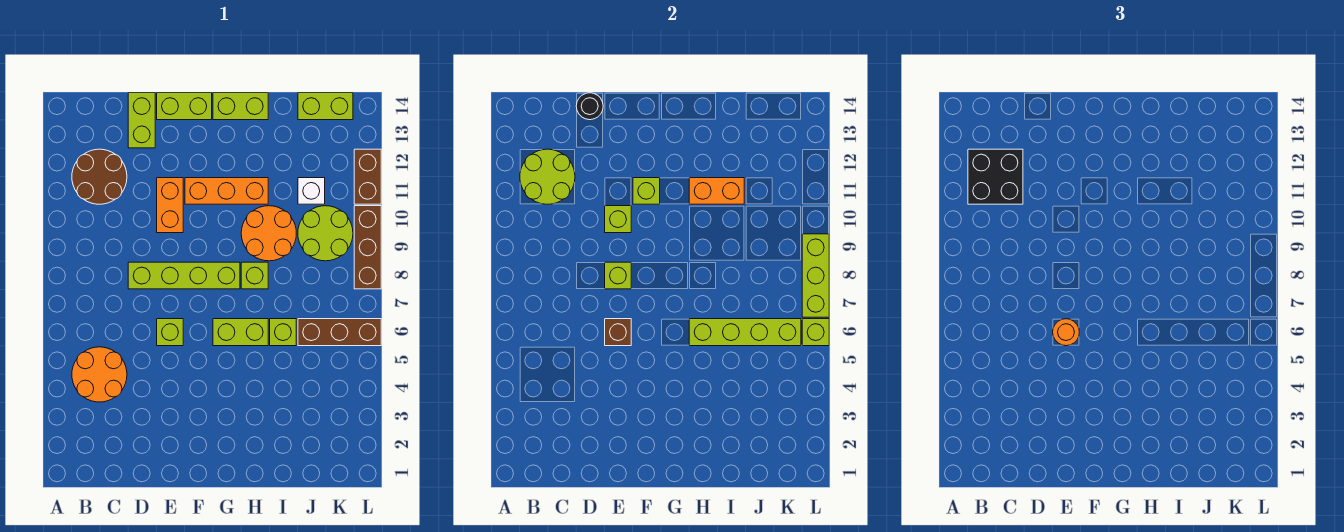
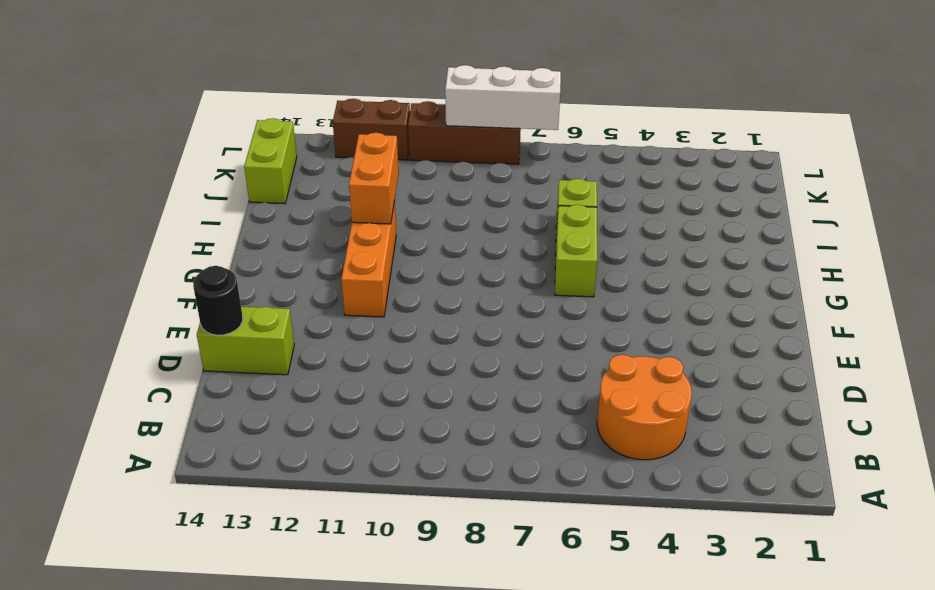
white 1x3 brick [445,65,561,130] -> lime 1x3 brick [802,234,829,317]
none -> brown 2x2 round brick [72,149,127,204]
none -> lime 1x4 brick [128,262,240,289]
none -> lime 1x1 brick [157,319,183,346]
none -> orange 1x2 brick [157,178,183,233]

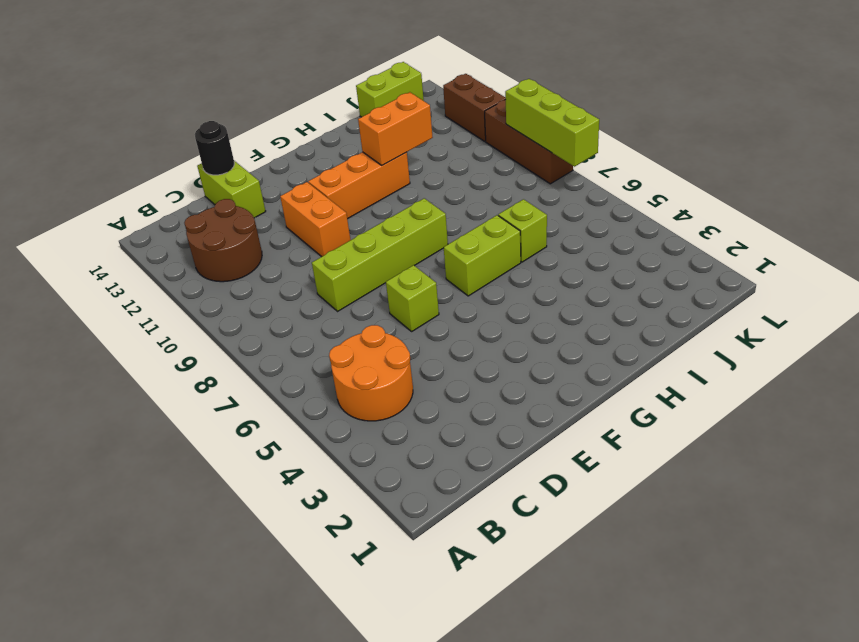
none -> lime 1x2 brick [157,93,212,120]
none -> lime 1x2 brick [213,93,268,120]
none -> lime 1x1 brick [241,262,268,289]
none -> orange 2x2 round brick [241,206,296,261]

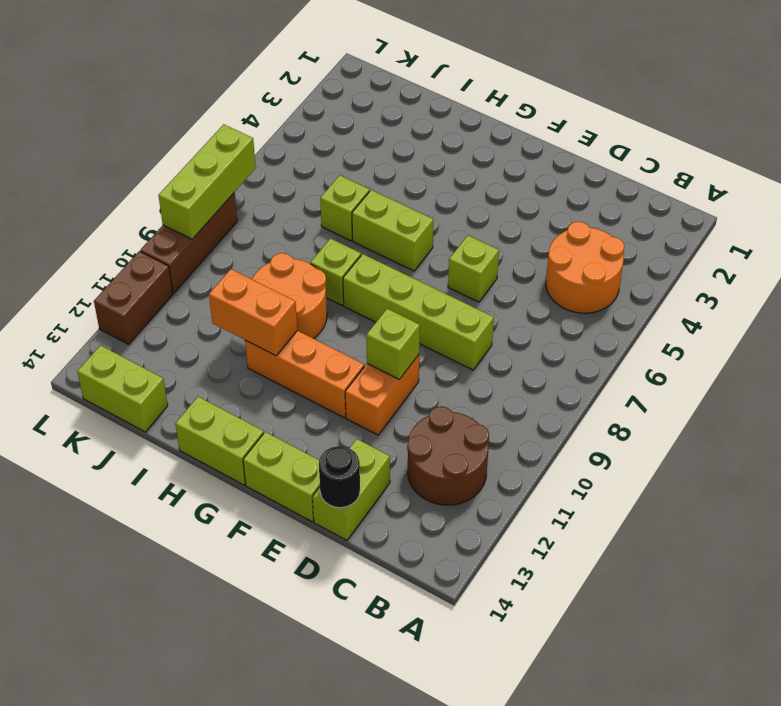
none -> brown 1x3 brick [298,319,381,346]
none -> lime 2x2 round brick [298,206,353,261]
none -> white 1x1 brick [298,178,325,204]
none -> lime 2x2 round brick [520,149,575,204]

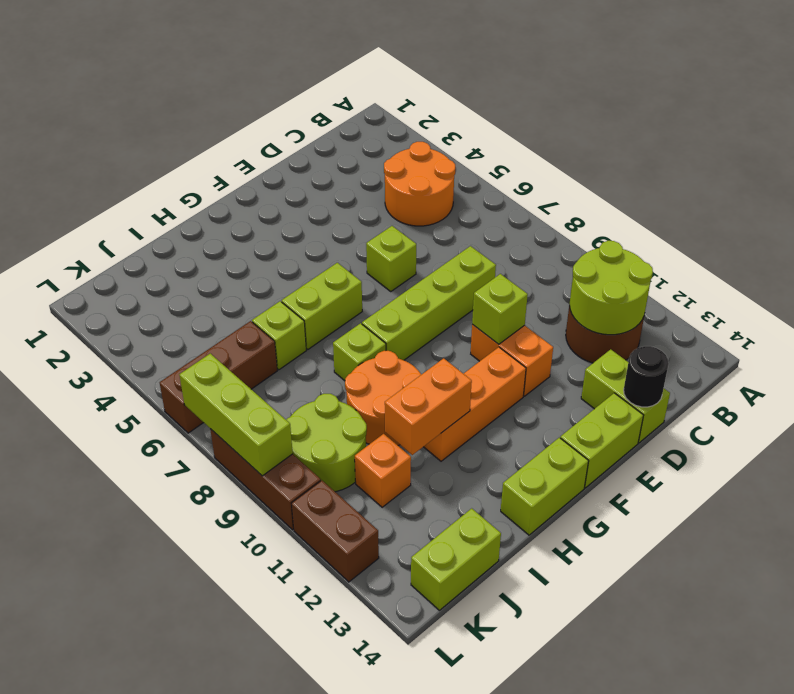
orange 1x1 brick [355,434,411,507] -> white 1x1 brick [298,178,325,204]
none -> brown 1x1 brick [605,319,631,346]
none -> lime 1x1 brick [605,262,631,289]
none -> lime 1x1 brick [633,178,660,204]
none -> lime 1x4 brick [689,319,801,346]

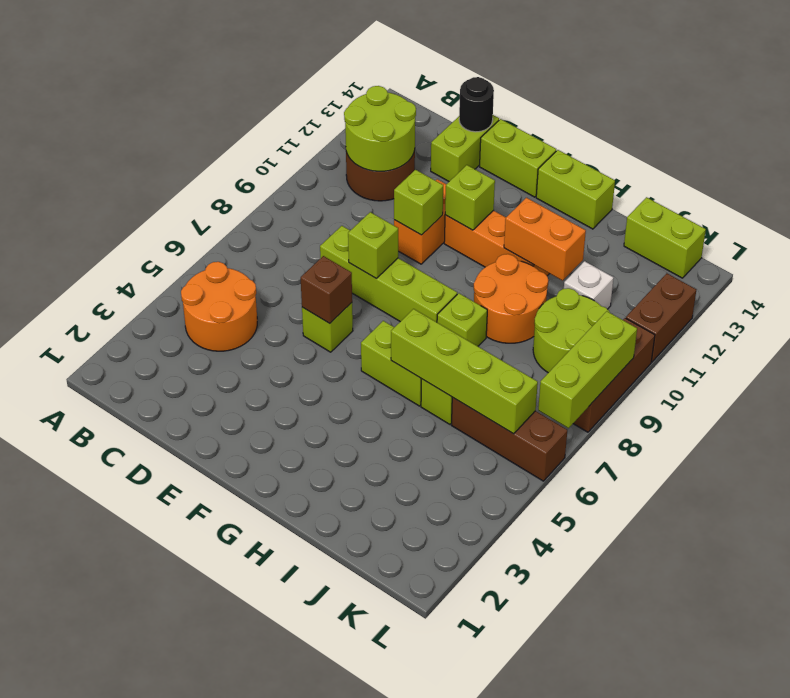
none -> lime 1x1 brick [802,319,829,346]
none -> black 2x2 brick [968,149,1023,204]
none -> orange 1x1 round brick [1053,319,1079,346]

